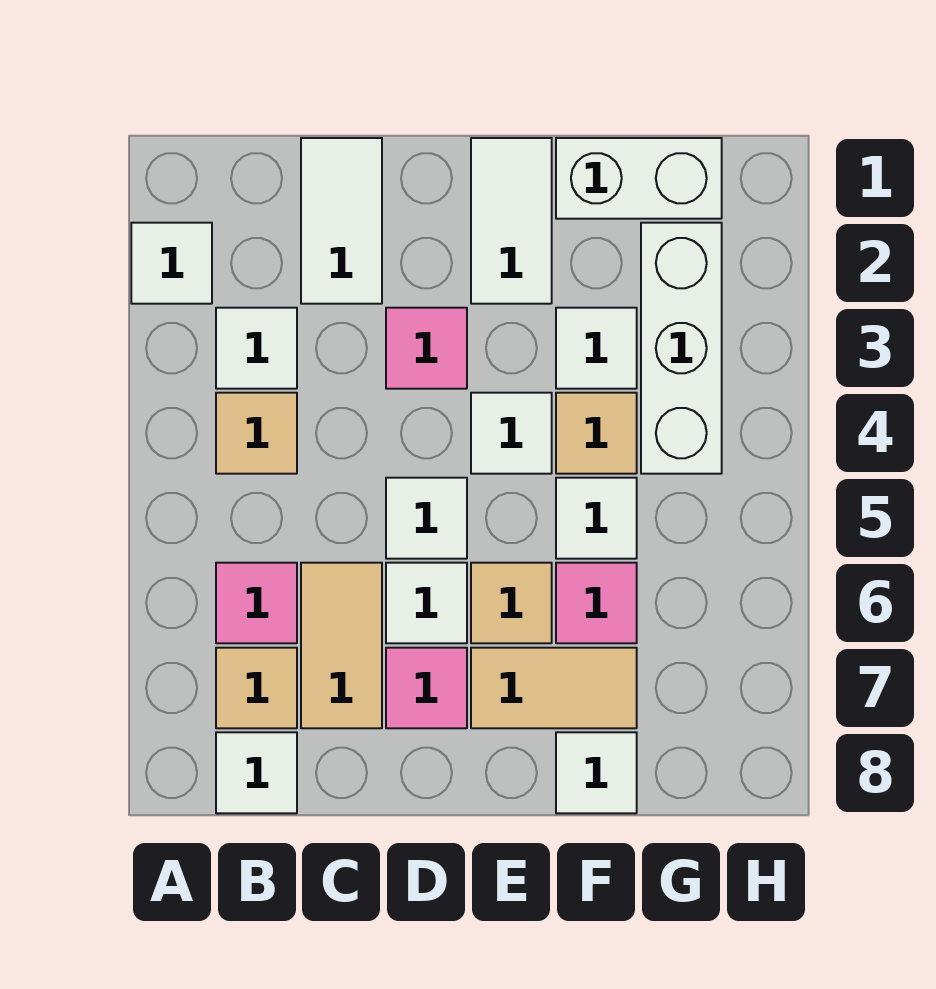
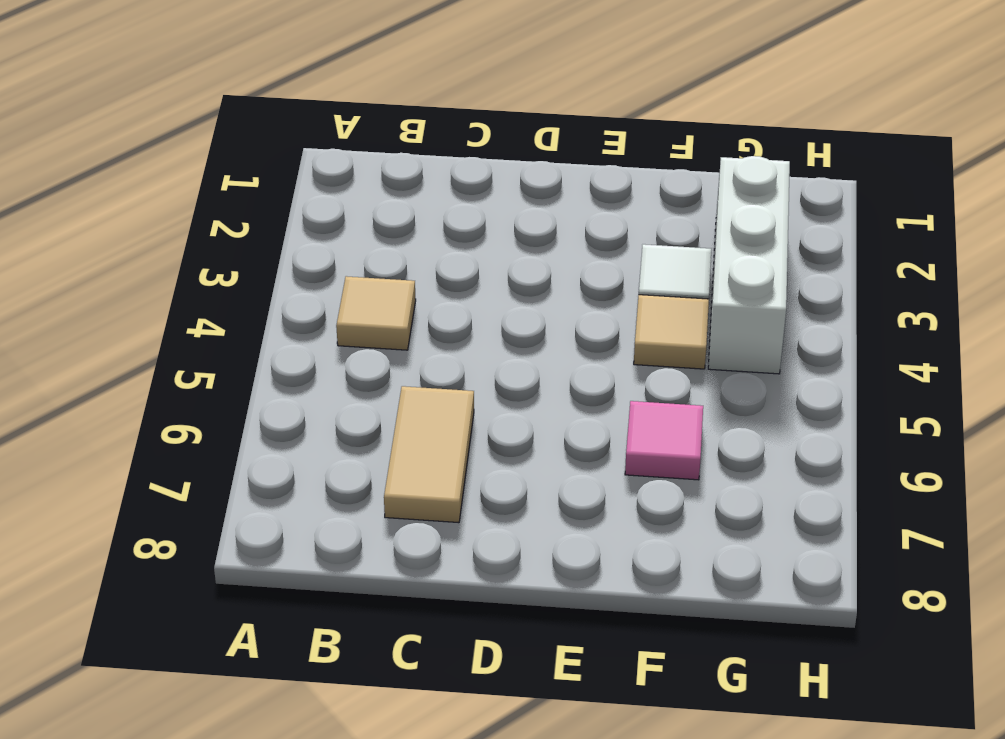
none -> white 1x1 tile [131,223,212,304]
none -> white 1x1 tile [216,308,297,389]
none -> pink 1x1 tile [216,563,297,643]

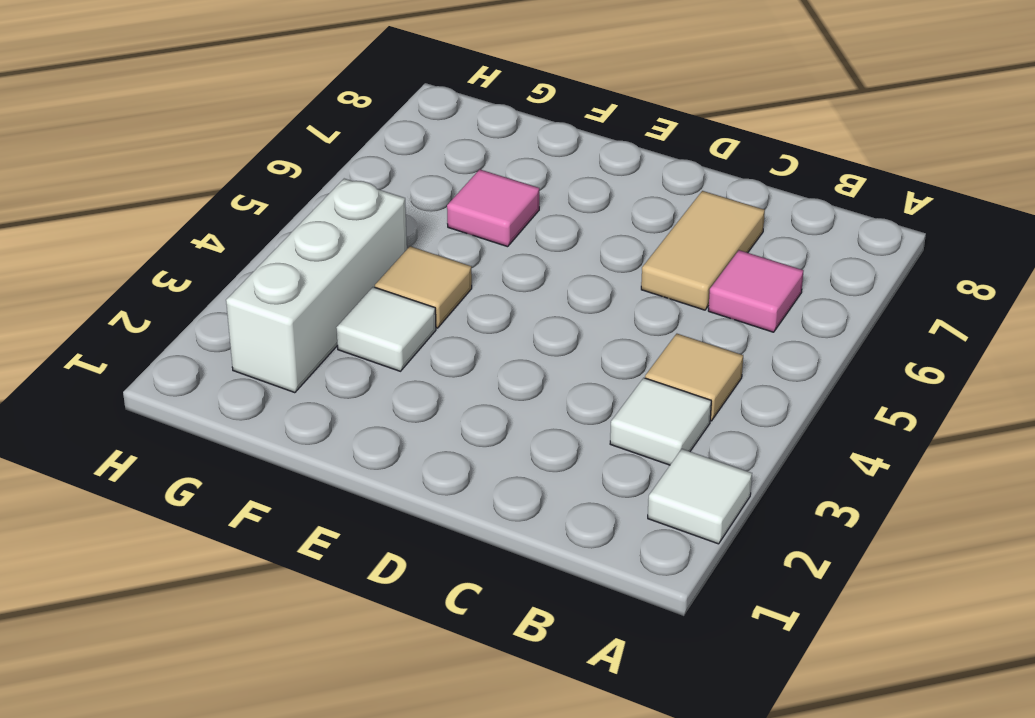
none -> tan 1x1 tile [216,648,297,728]
none -> white 1x1 tile [216,732,297,813]
none -> white 1x2 tile [301,138,382,304]

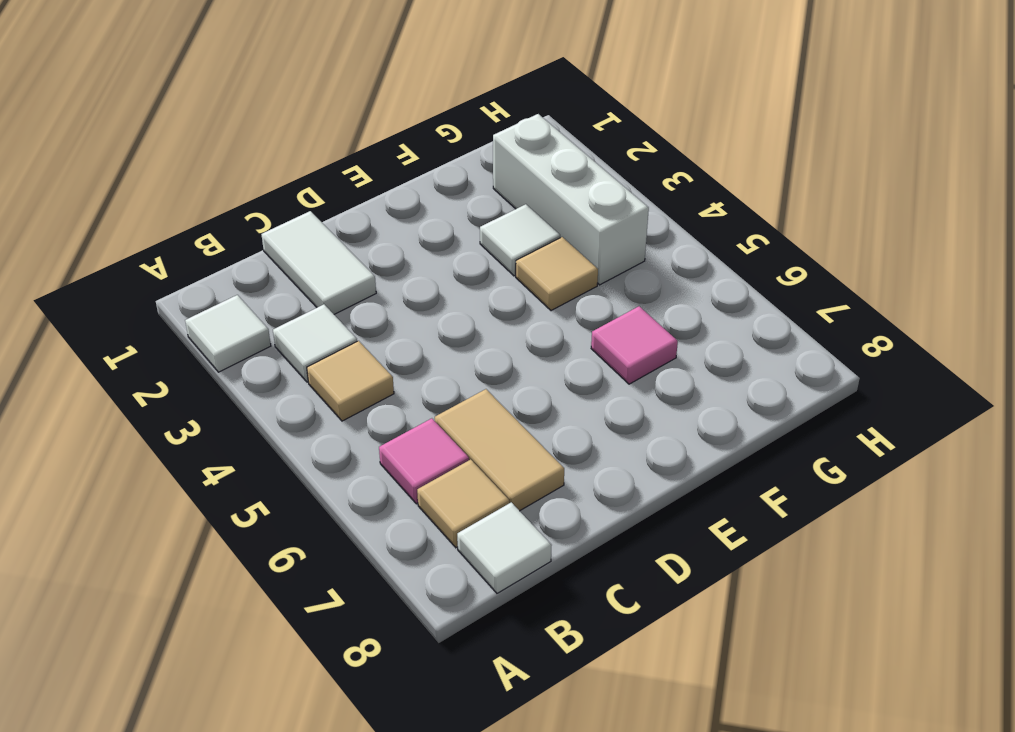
none -> pink 1x1 tile [386,308,467,389]
none -> white 1x1 tile [386,478,467,559]
none -> white 1x1 tile [386,563,467,643]

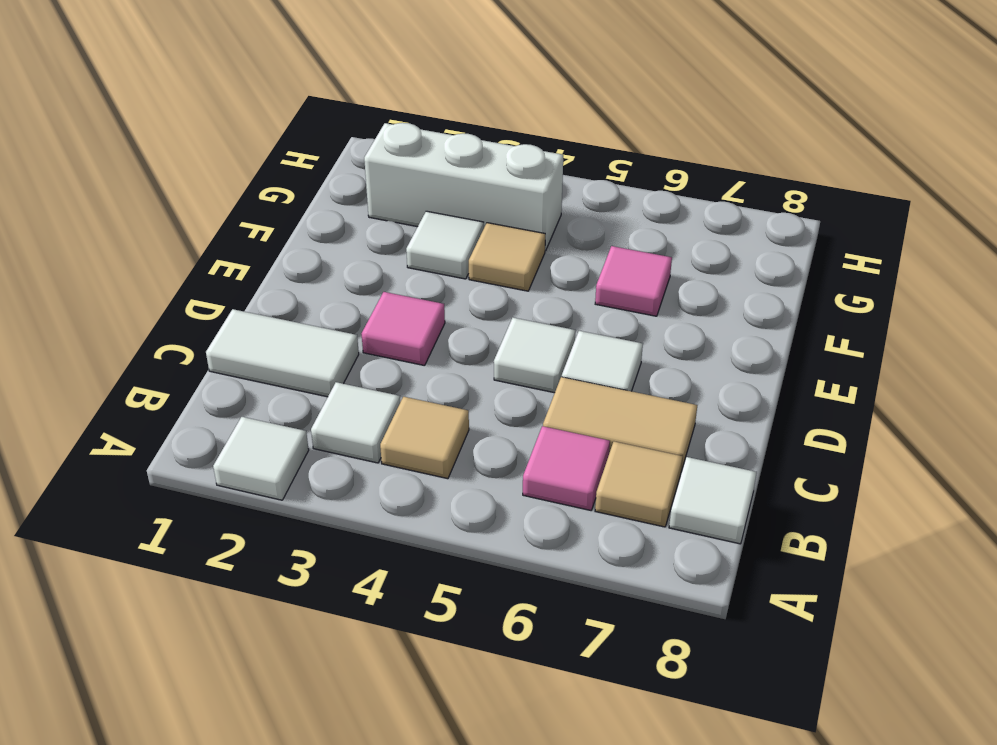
none -> pink 1x1 tile [386,648,467,728]
none -> white 1x2 tile [471,138,552,304]
none -> white 1x1 tile [471,393,552,474]

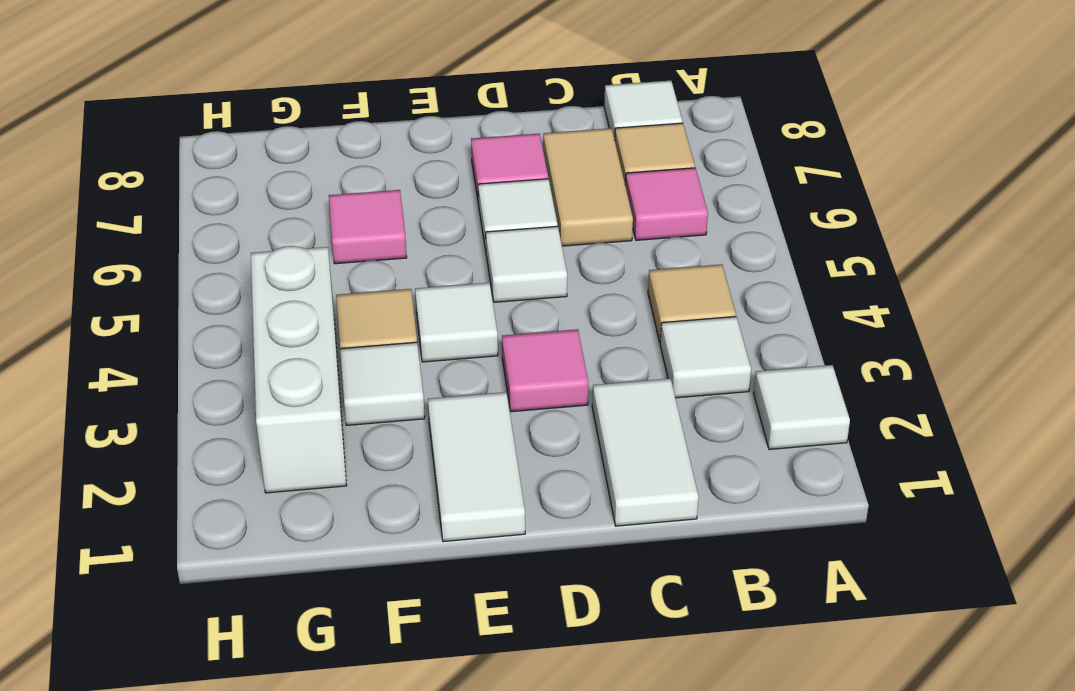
none -> tan 1x1 tile [471,563,552,643]
none -> tan 1x2 tile [471,648,637,728]
none -> white 1x2 brick [556,138,722,219]

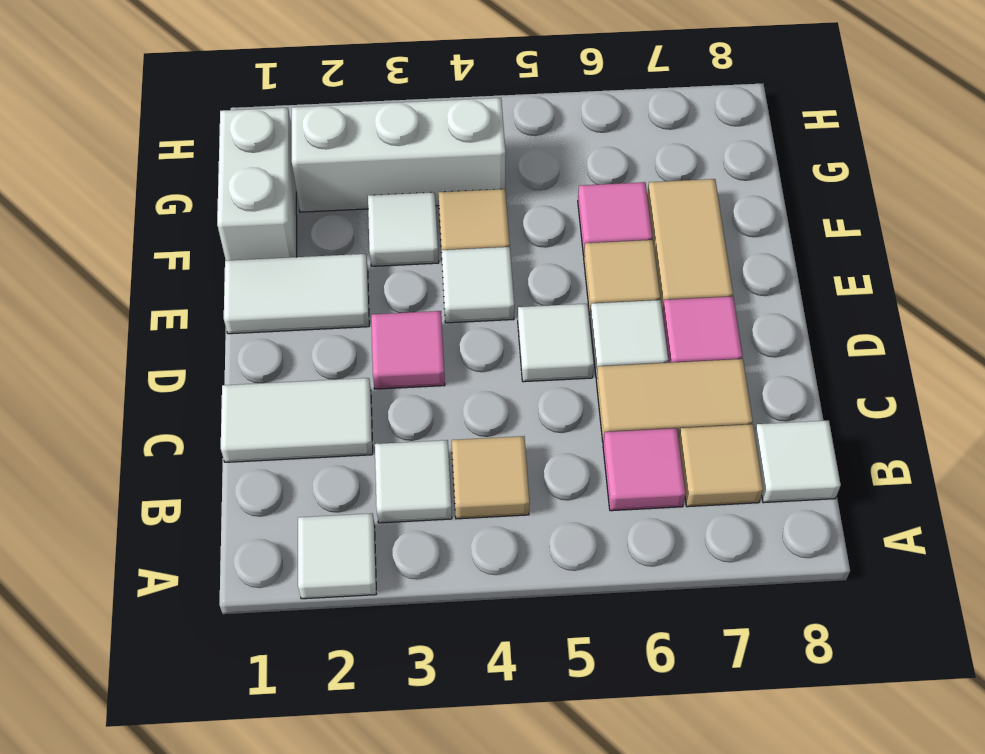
none -> white 1x1 tile [556,478,637,559]
none -> white 1x1 tile [556,732,637,813]

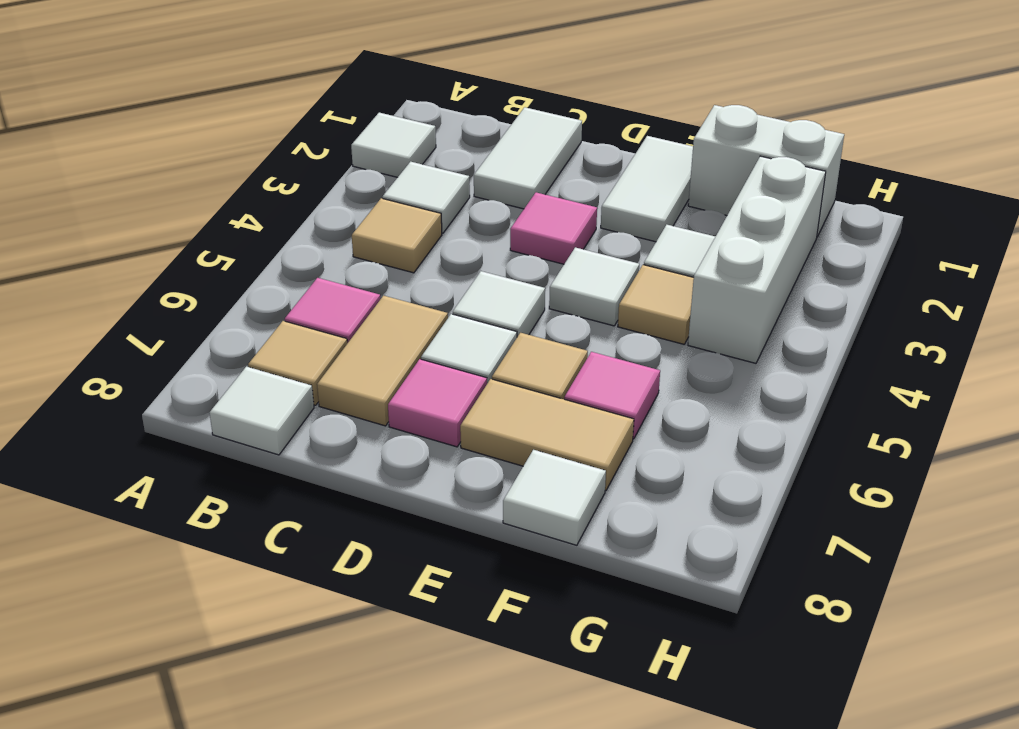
none -> white 1x1 tile [556,478,637,559]

